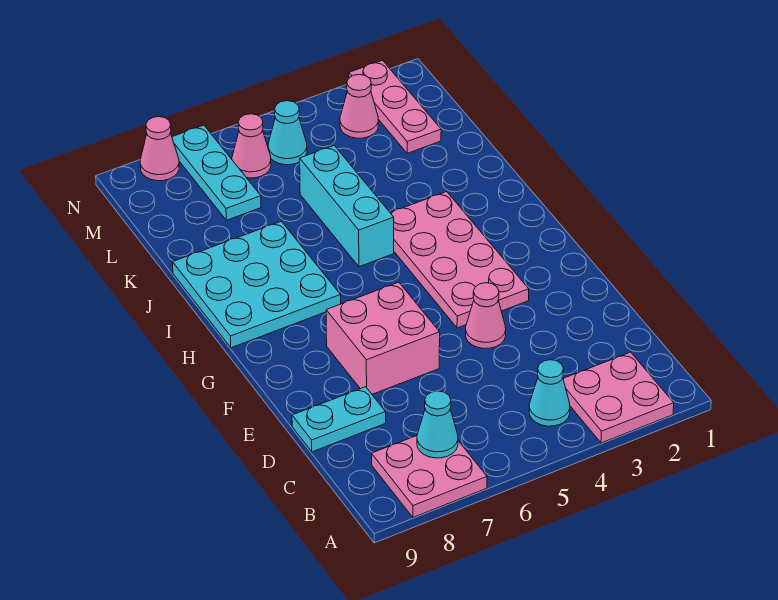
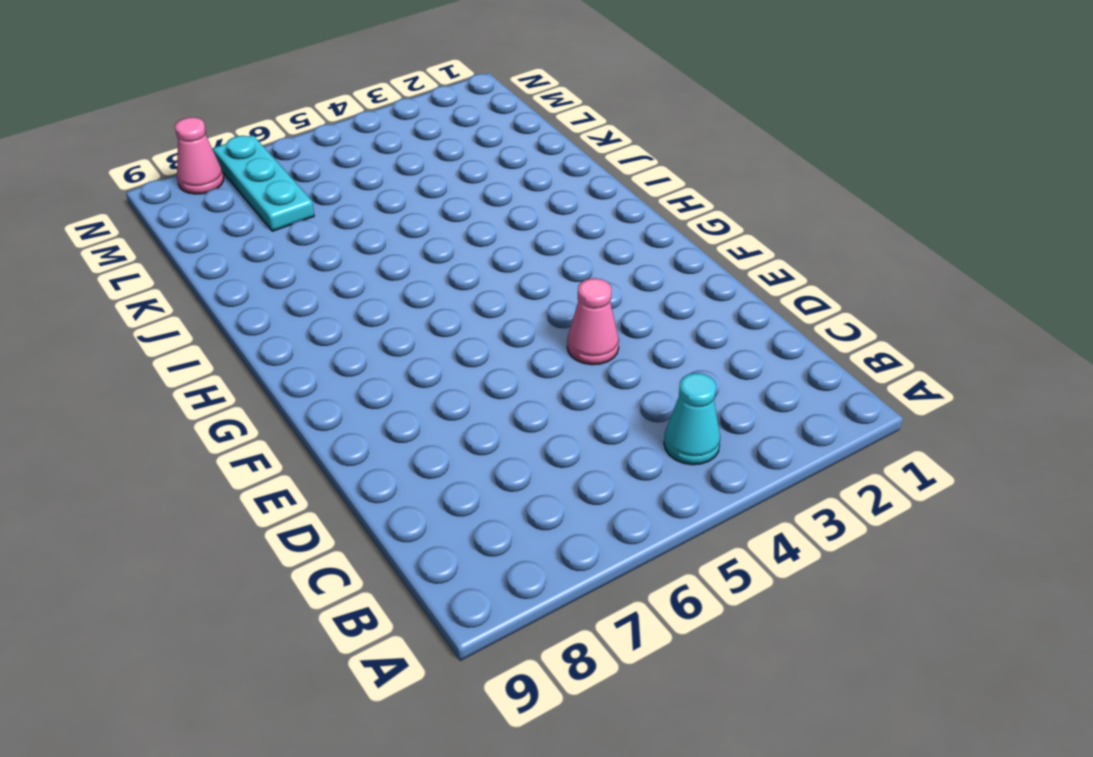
none -> pink 2x2 plate [563,352,674,443]
none -> pink 2x2 plate [372,436,487,517]
none -> cyan 1x2 plate [292,387,386,452]

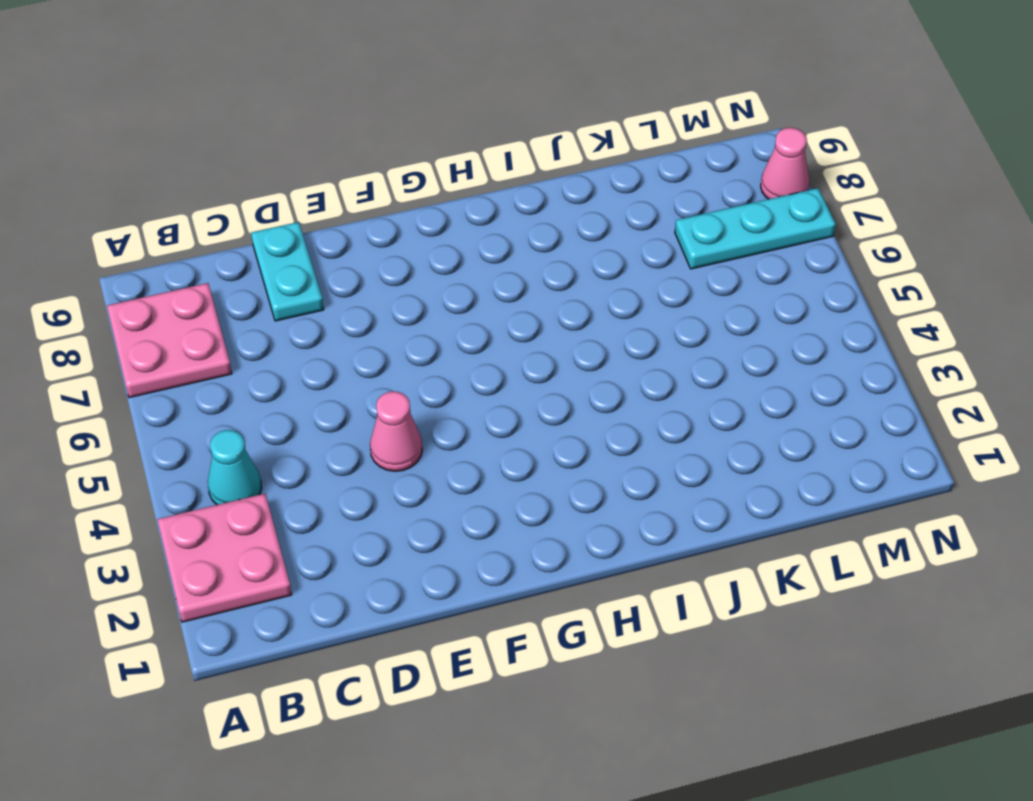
none -> pink 2x2 brick [326,282,440,394]
none -> pink 2x4 plate [390,192,529,328]
none -> cyan 3x3 plate [173,221,341,348]

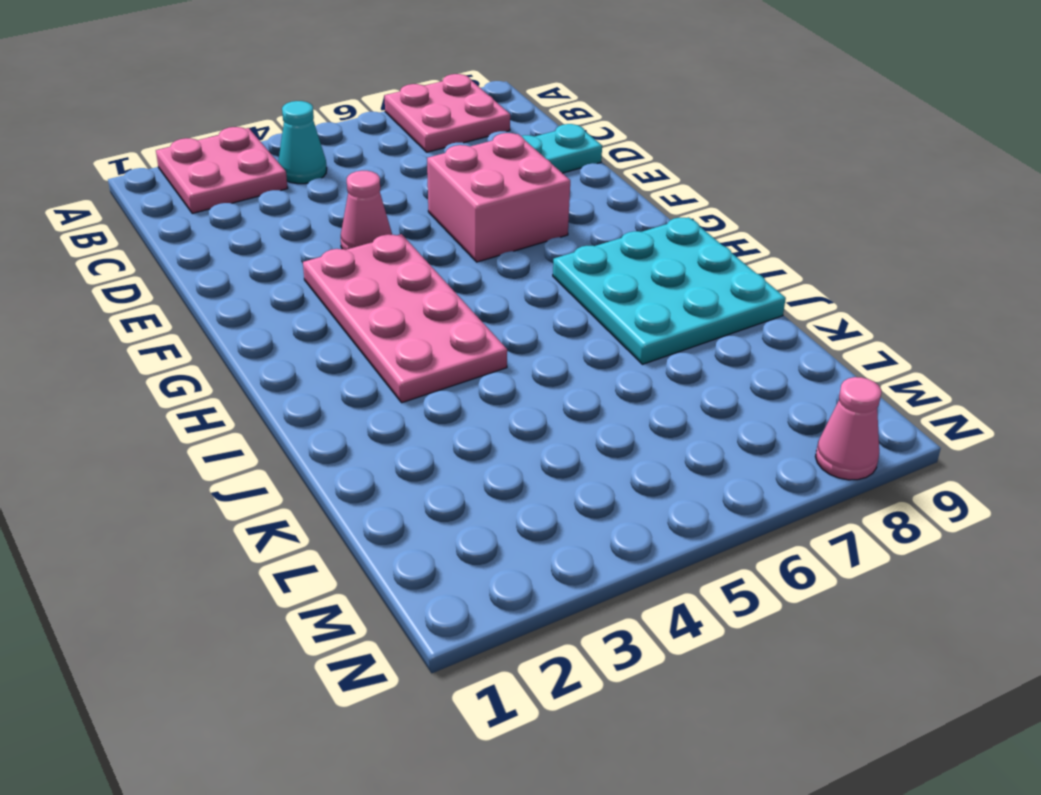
none -> cyan 1x3 brick [300,146,394,267]
none -> pink 1x3 plate [349,60,441,153]
none -> cyan 1x3 plate [172,125,261,220]

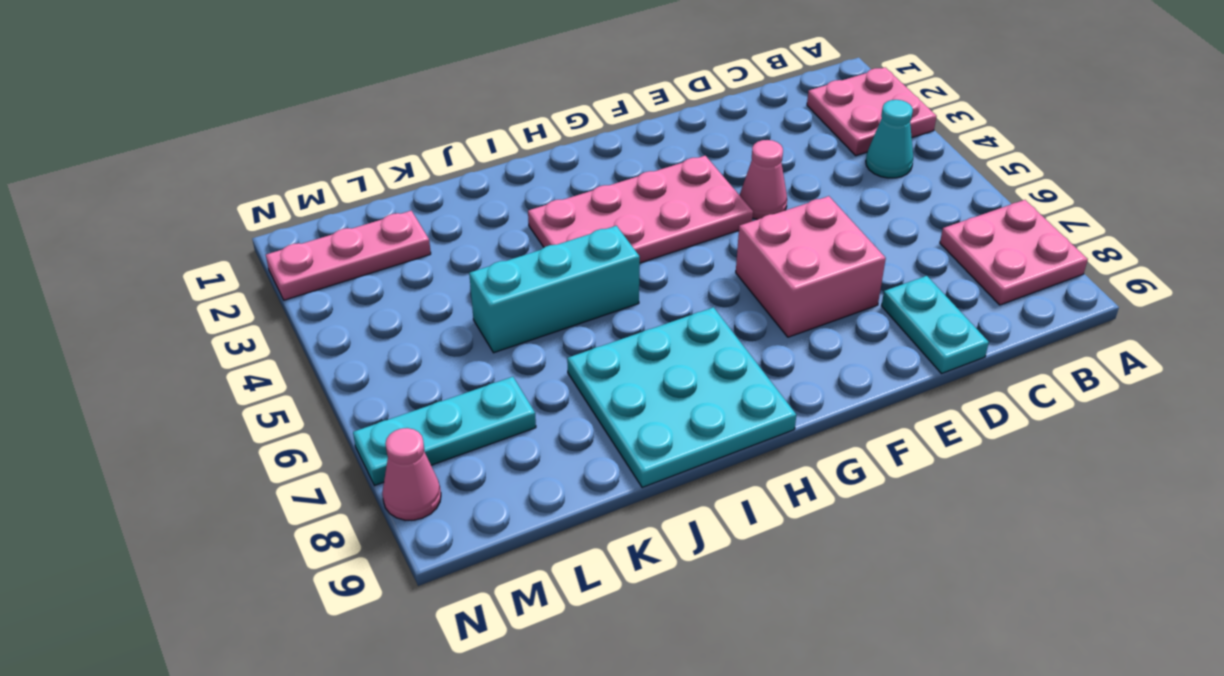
none -> pink 1x1 cone [340,75,378,138]
none -> cyan 1x1 cone [268,101,307,165]
none -> pink 1x1 cone [232,114,271,178]

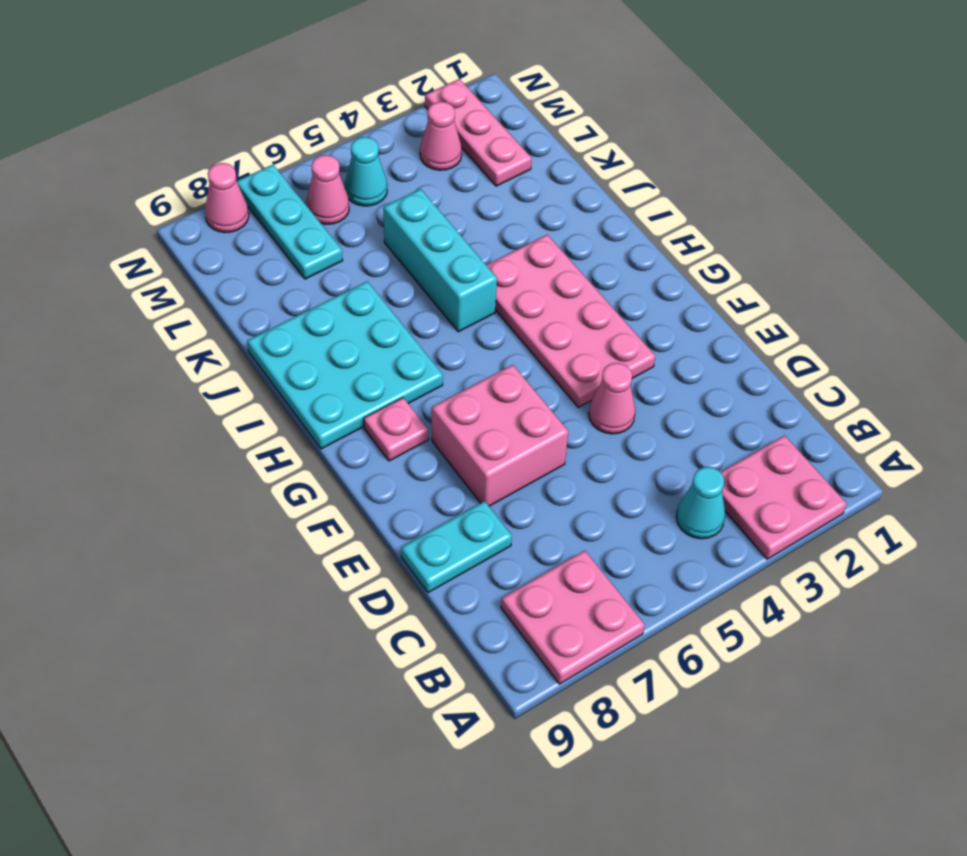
pink 1x1 plate [364,398,428,461] -> none
none -> cyan 1x1 cone [417,391,458,458]

